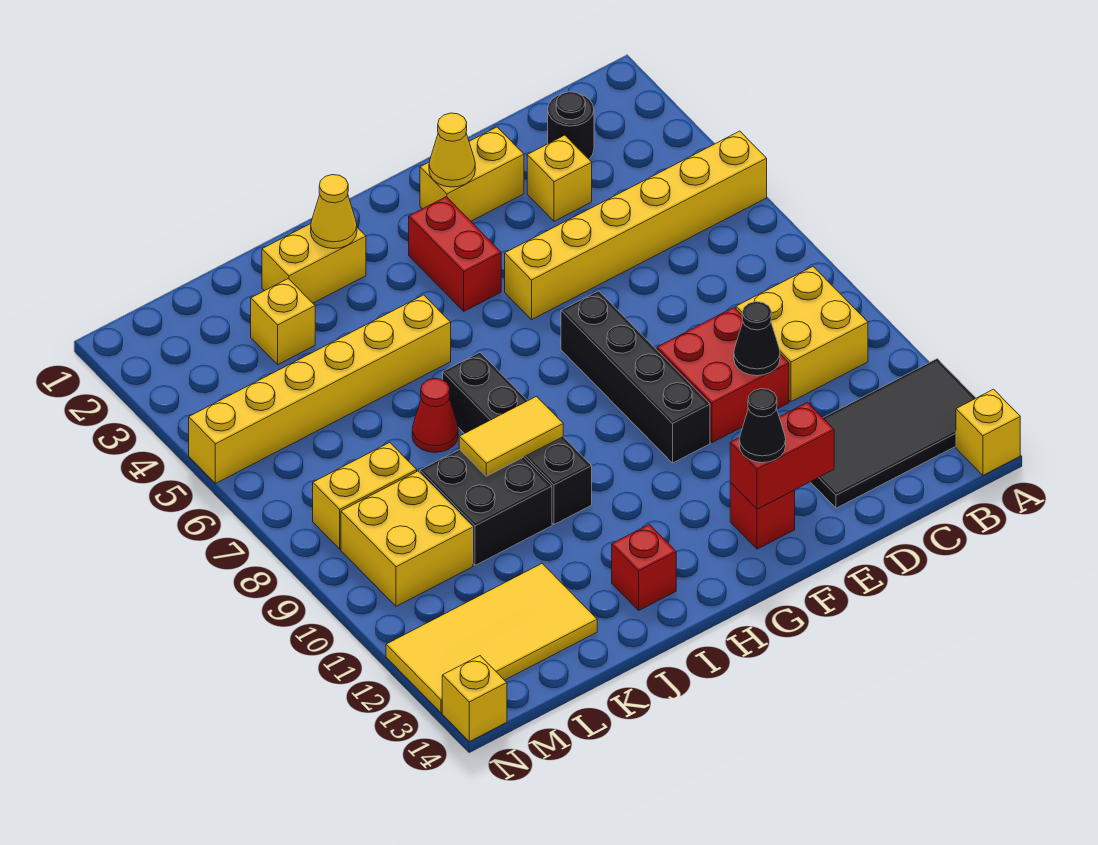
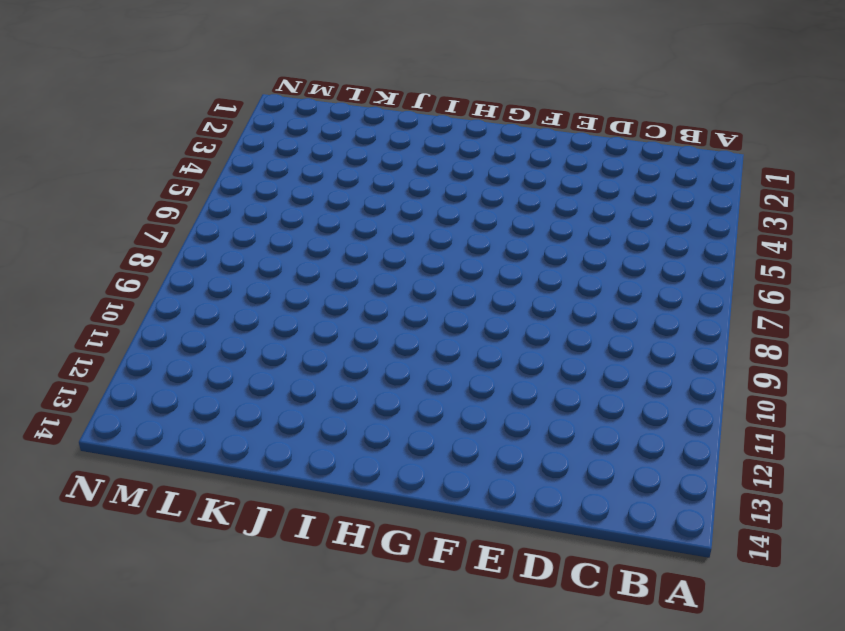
none -> yellow 1x6 brick [505,131,767,320]
none -> black 2x4 tile [811,359,976,508]
none -> yellow 1x1 brick [956,389,1020,475]

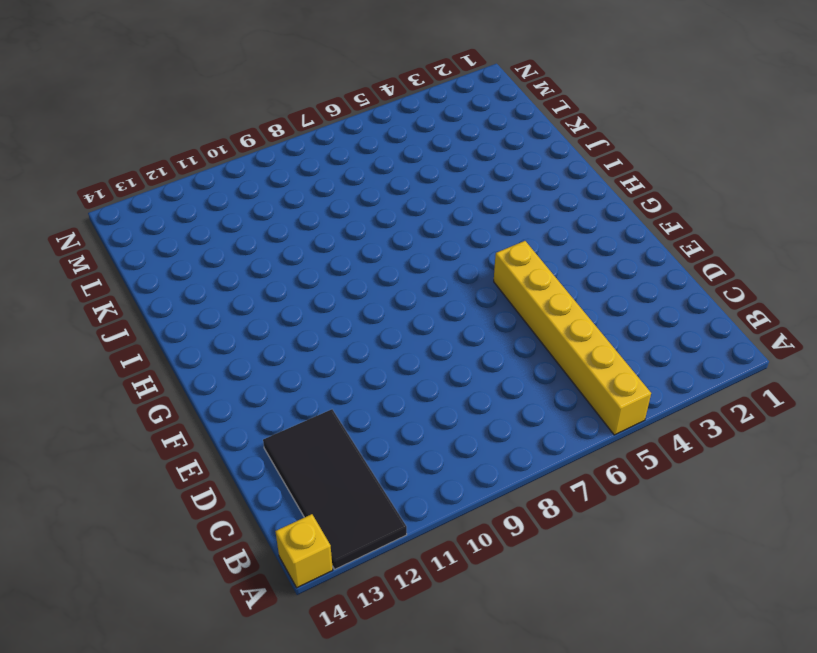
none -> yellow 2x2 brick [736,267,868,402]
none -> black 1x1 round brick [548,92,594,159]
none -> yellow 1x1 brick [527,135,592,221]

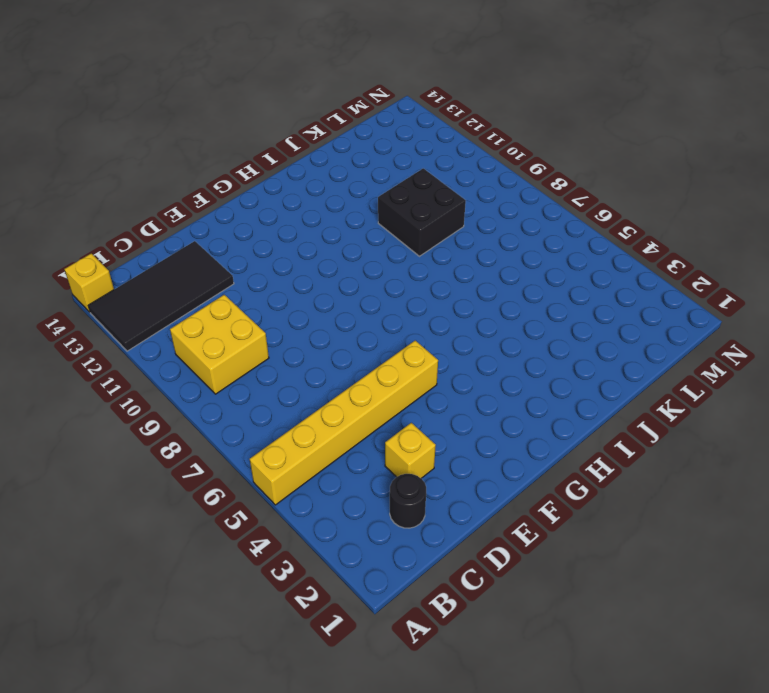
none -> red 2x2 brick [657,307,789,443]
none -> yellow 1x2 brick [420,127,524,221]
none -> black 1x4 brick [561,291,710,463]

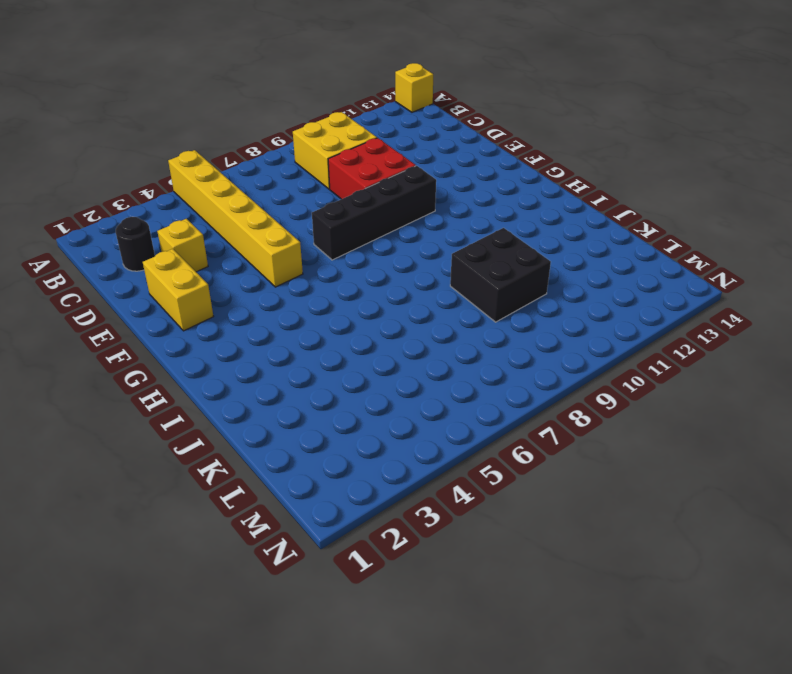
none -> black 2x4 tile [811,359,976,508]
none -> red 1x1 brick [730,483,795,549]
none -> red 1x2 brick [409,197,501,311]

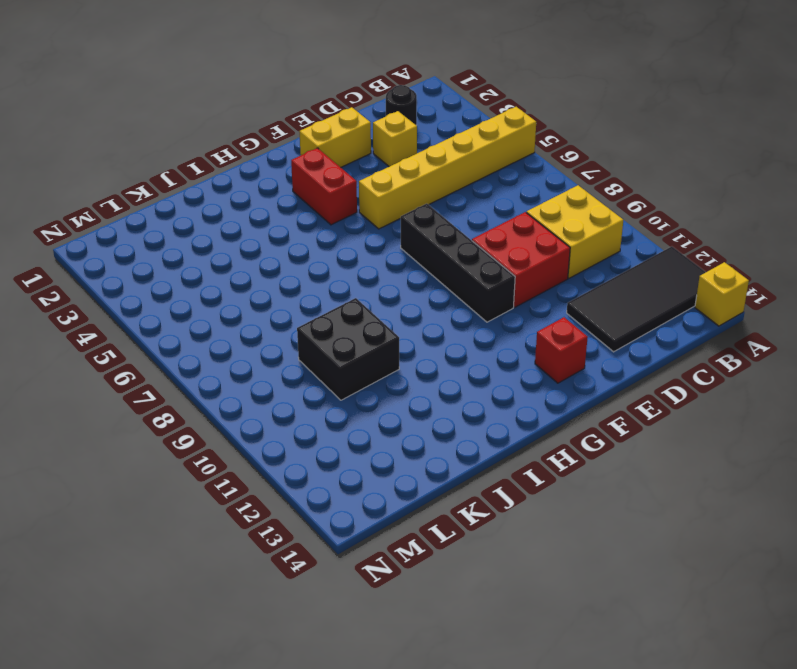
none -> yellow 1x2 brick [262,224,366,303]
none -> yellow 1x6 brick [189,295,451,484]
none -> black 1x4 brick [443,353,592,524]

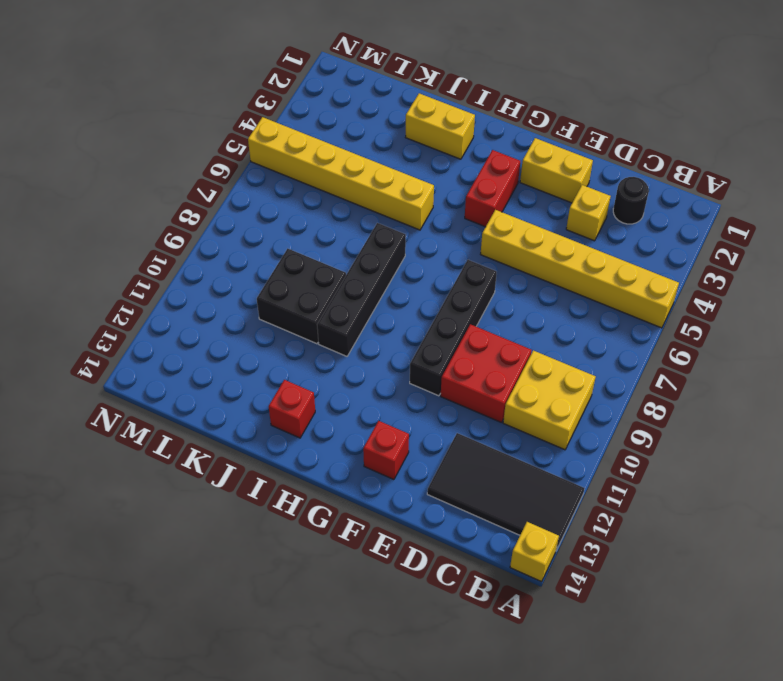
none -> red 1x1 cone [412,379,458,452]
none -> yellow 1x1 brick [251,279,315,364]
none -> yellow 2x4 tile [386,564,597,713]

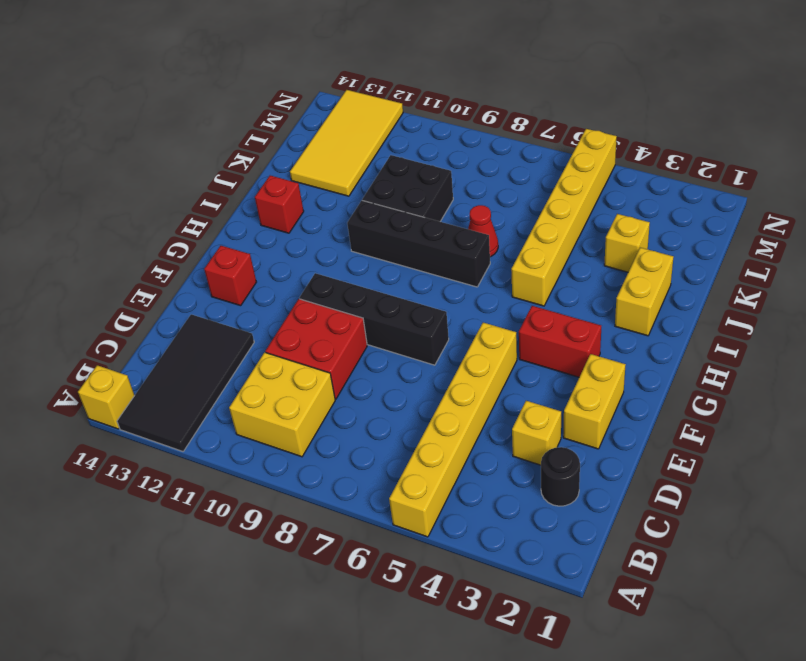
none -> yellow 1x2 brick [313,443,417,549]
none -> yellow 2x2 brick [341,471,473,606]
none -> yellow 1x1 brick [442,656,507,742]

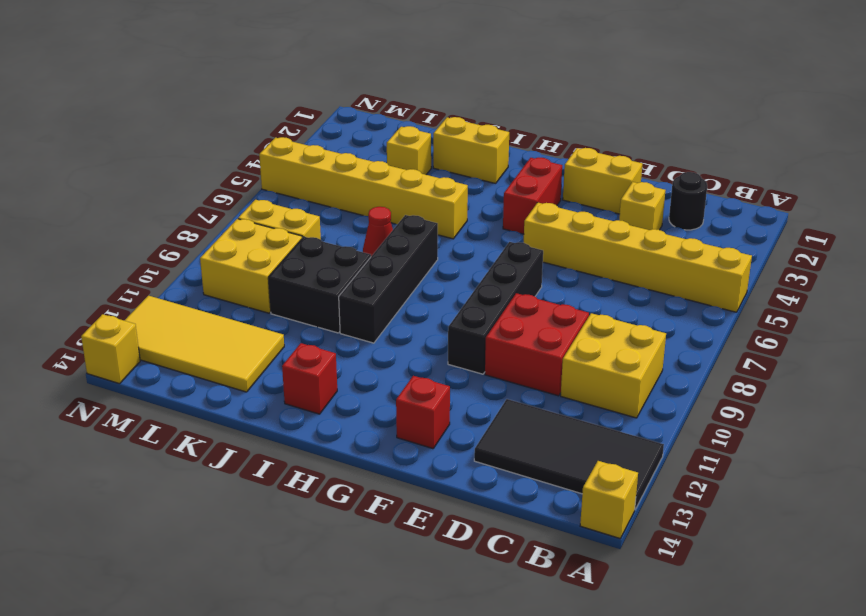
none -> black 1x1 cone [734,302,780,376]
none -> red 1x2 brick [730,402,834,509]
none -> yellow 1x1 cone [429,113,475,187]

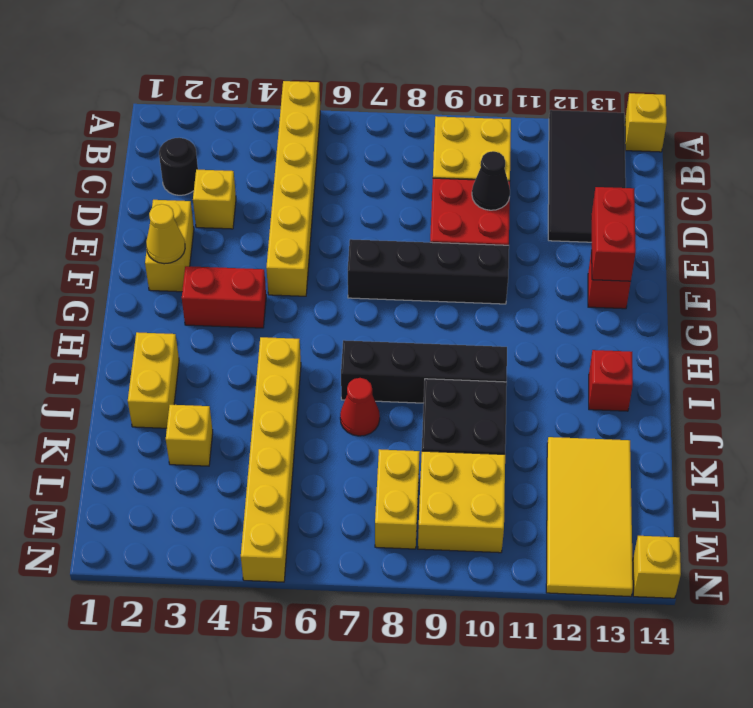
none -> yellow 1x1 cone [311,175,357,249]
none -> yellow 1x2 tile [459,396,563,476]
none -> black 1x1 cone [739,389,786,463]

